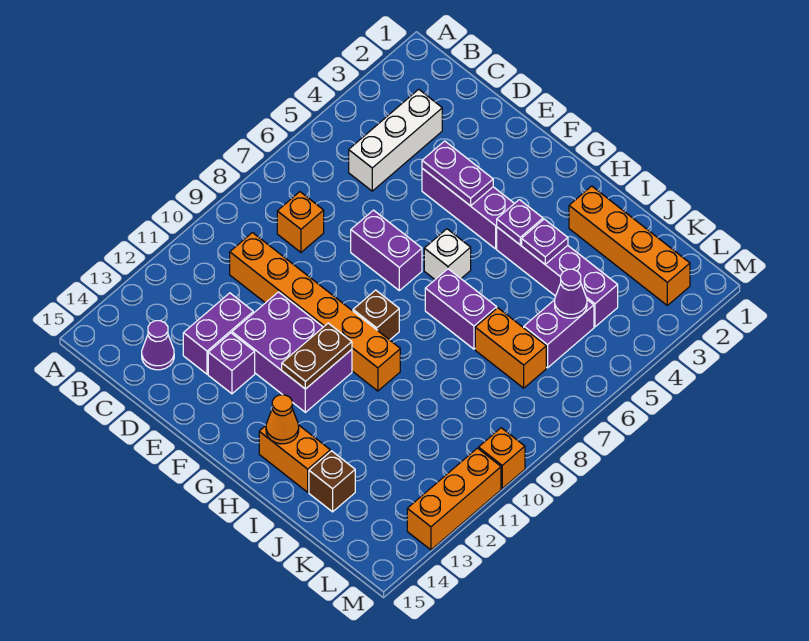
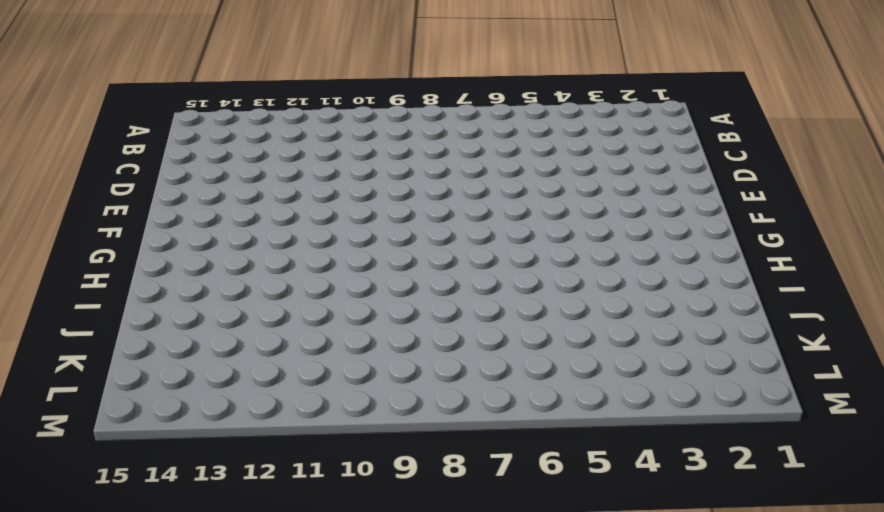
none -> white 1x3 brick [349,89,442,191]
none -> orange 1x1 brick [277,192,324,252]
none -> orange 1x6 brick [230,233,400,391]

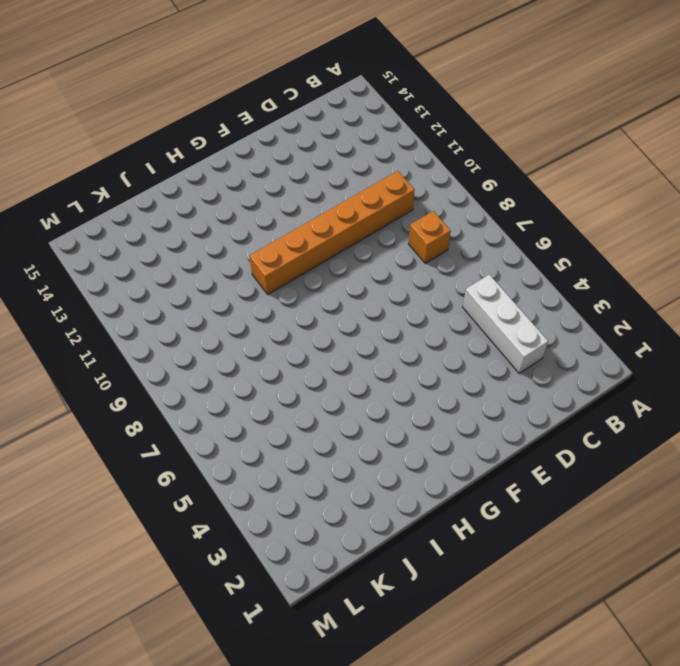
none -> purple 1x1 cone [142,321,174,370]
none -> purple 1x2 brick [183,293,253,374]
none -> purple 1x3 brick [422,168,515,249]

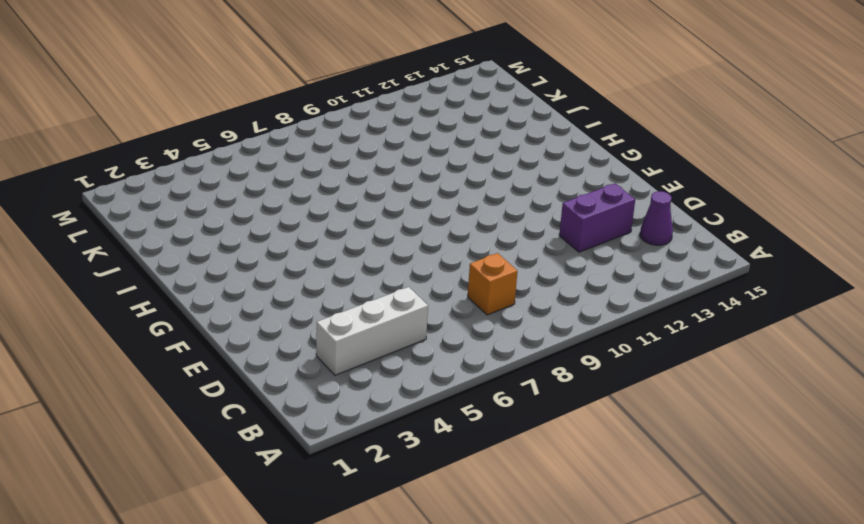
none -> orange 1x6 brick [230,233,400,391]
none -> purple 1x3 brick [422,168,515,249]
none -> purple 1x2 brick [351,210,422,290]

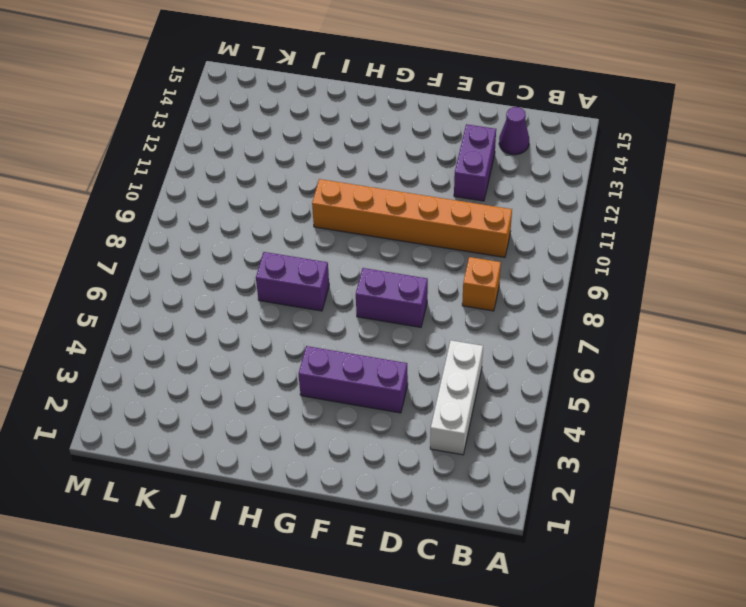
none -> purple 2x3 brick [232,292,352,412]
none -> purple 1x1 brick [208,333,255,394]
none -> white 1x1 brick [424,229,471,279]

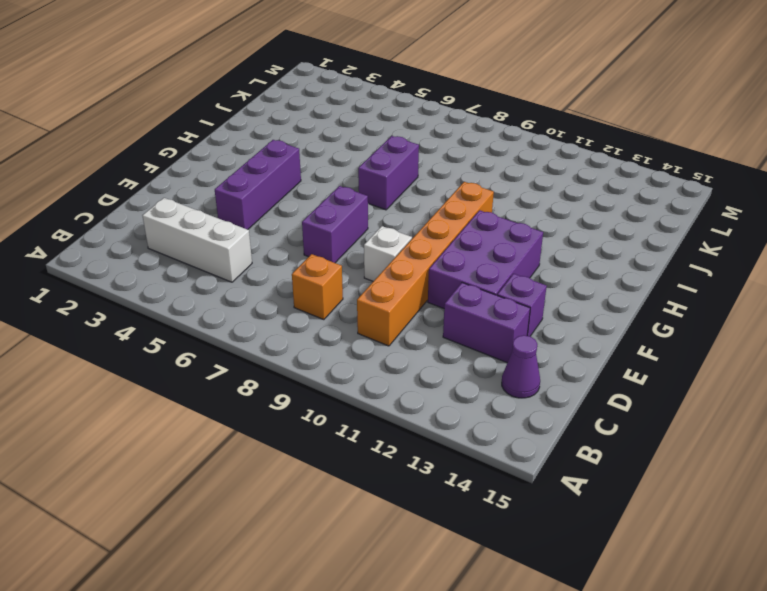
white 1x1 brick [364,226,412,281] -> white 1x1 brick moved to [424,229,471,279]
none -> brown 1x1 brick [353,290,399,340]
none -> purple 1x4 brick [497,227,618,327]
none -> orange 1x2 brick [259,425,330,492]

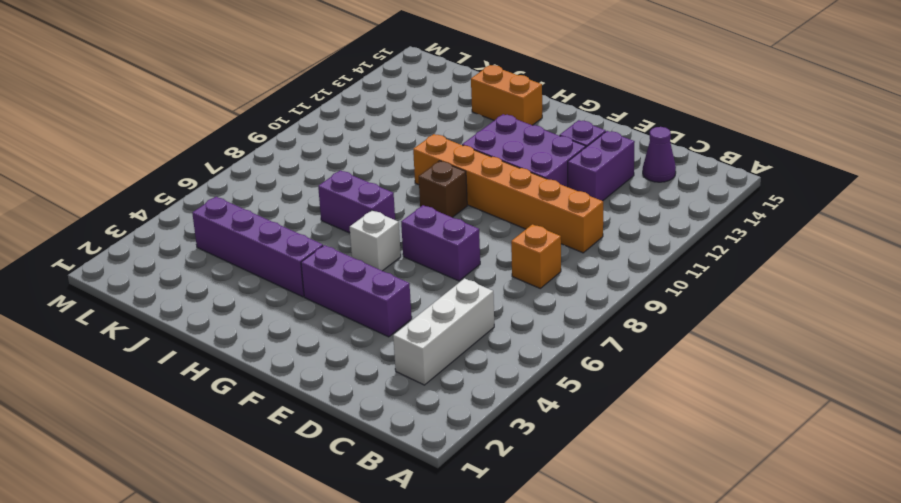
none -> orange 1x4 brick [569,186,690,305]
none -> orange 1x2 brick [475,308,546,388]
none -> brown 1x1 brick [309,451,355,512]

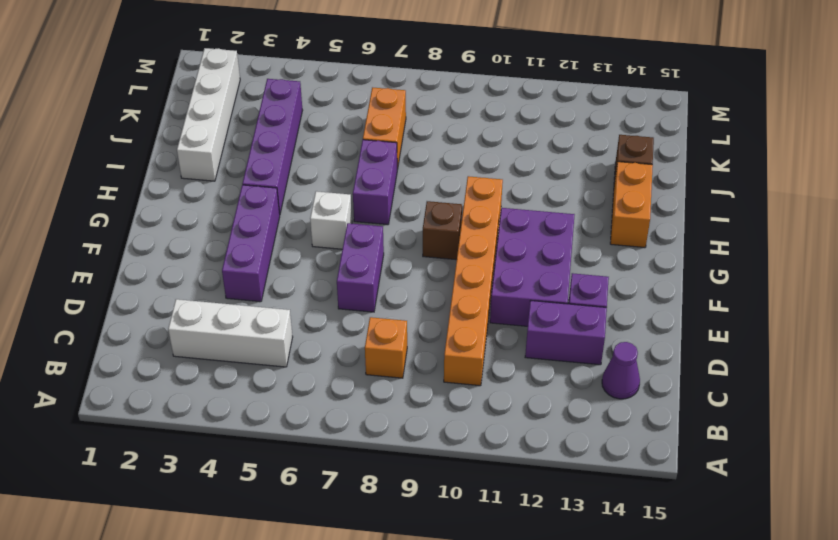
white 1x4 brick [177,48,240,181] -> orange 1x4 brick [569,186,690,305]
none -> purple 1x2 brick [524,300,594,368]
none -> orange 1x1 brick [479,428,525,488]
none -> orange 1x3 brick [407,448,501,550]

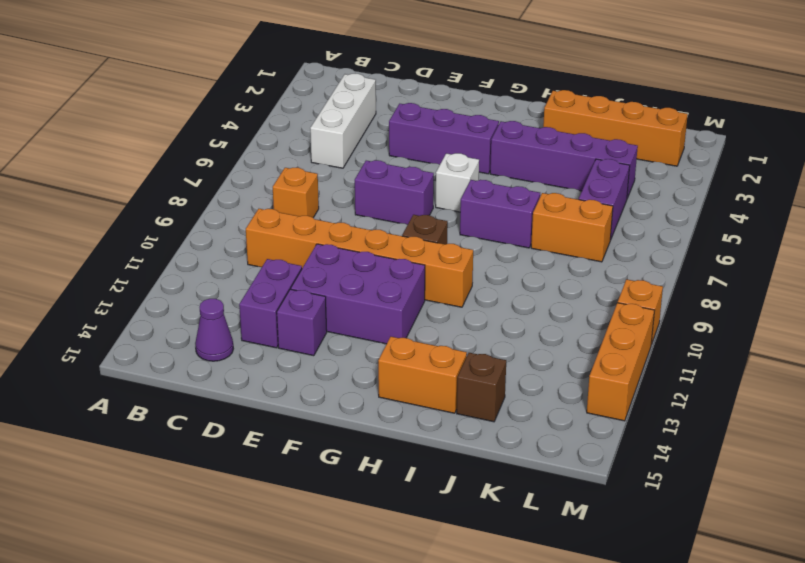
none -> purple 1x2 plate [422,141,493,206]
none -> brown 1x2 plate [282,323,352,389]
none -> purple 1x1 plate [497,200,543,245]

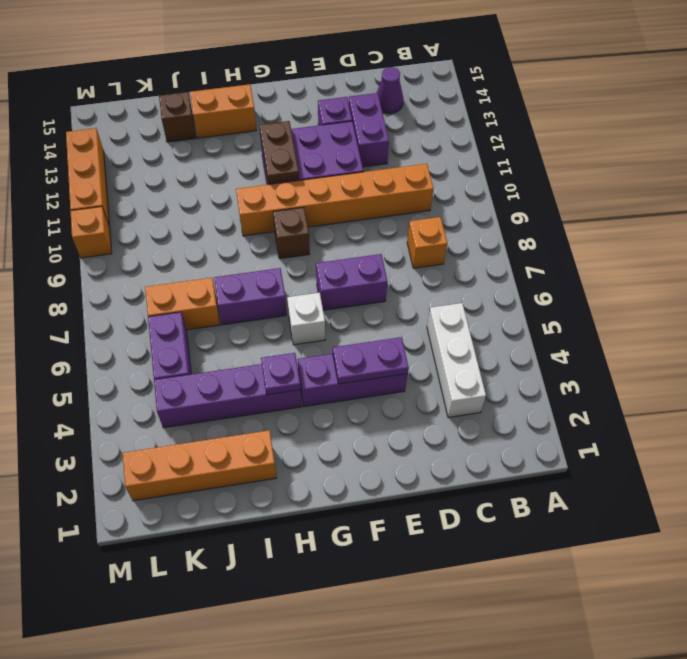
none -> orange 1x1 cone [266,395,299,444]
none -> purple 1x1 plate [522,219,568,264]
none -> purple 1x1 cone [555,269,587,318]

